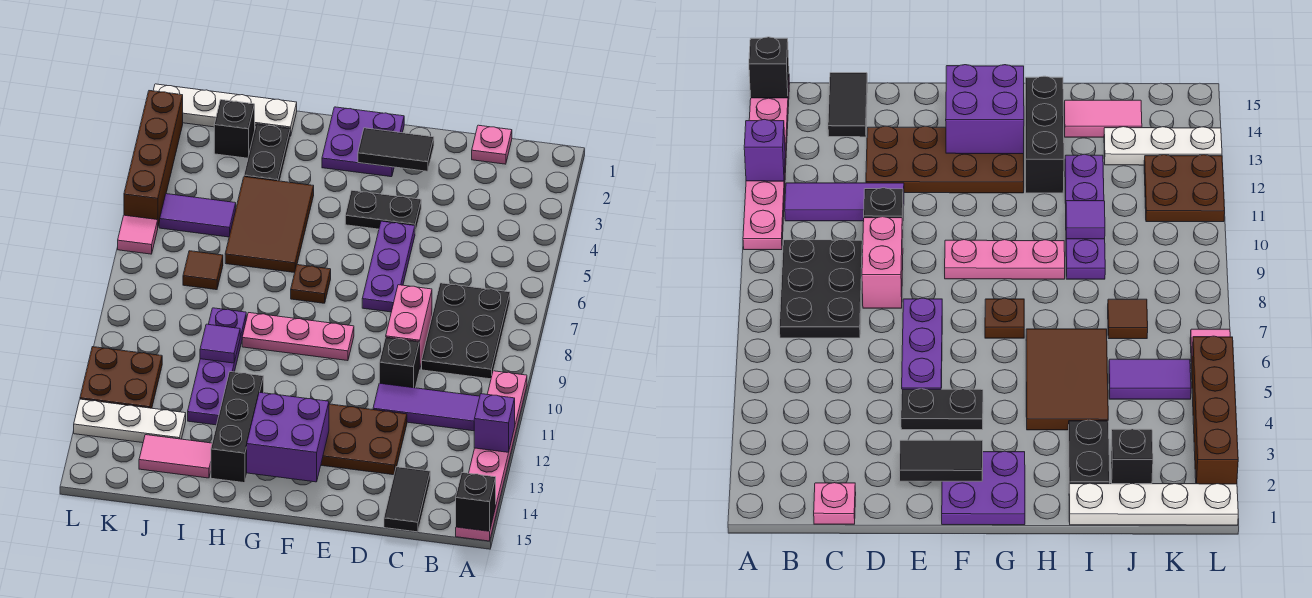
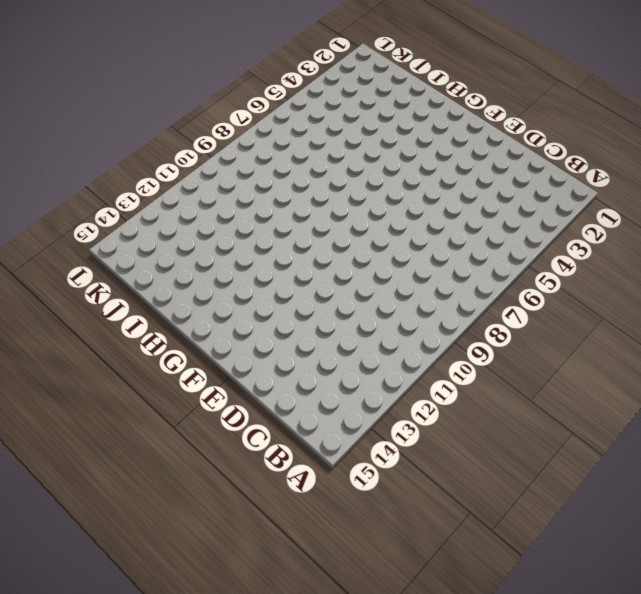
none -> pink 1x6 plate [456,371,527,541]
none -> black 2x3 plate [422,283,510,379]
none -> purple 1x3 tile [373,383,480,431]
none -> pink 1x1 plate [472,125,512,164]

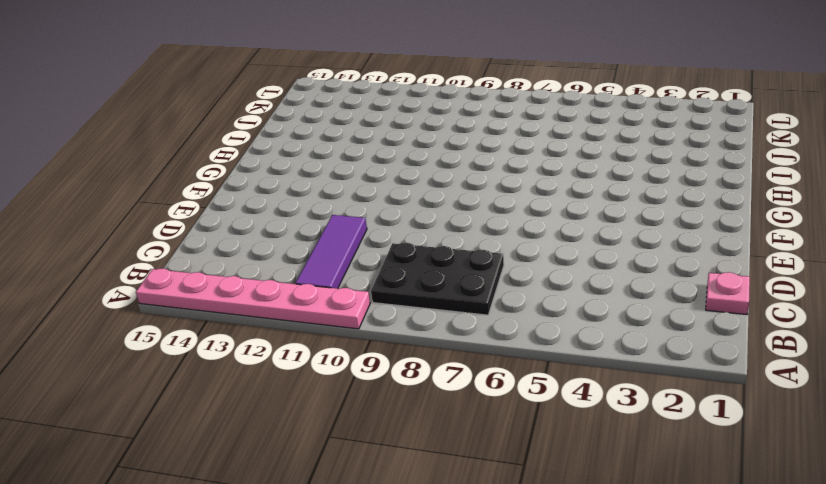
none -> black 1x2 tile [384,467,430,532]
none -> pink 1x2 brick [386,285,432,367]
none -> black 1x1 brick [379,337,420,388]
none -> brown 2x4 plate [321,404,407,475]

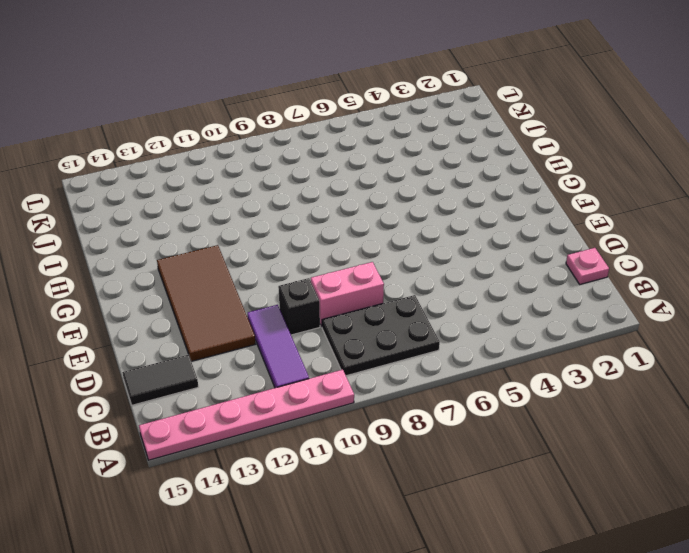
brown 2x4 tile [157,245,255,361] -> brown 2x4 plate [321,404,407,475]
none -> black 1x2 plate [345,190,421,233]
none -> purple 1x3 plate [362,221,415,312]
none -> purple 2x2 plate [322,107,404,177]
none -> pink 1x3 plate [242,313,354,361]

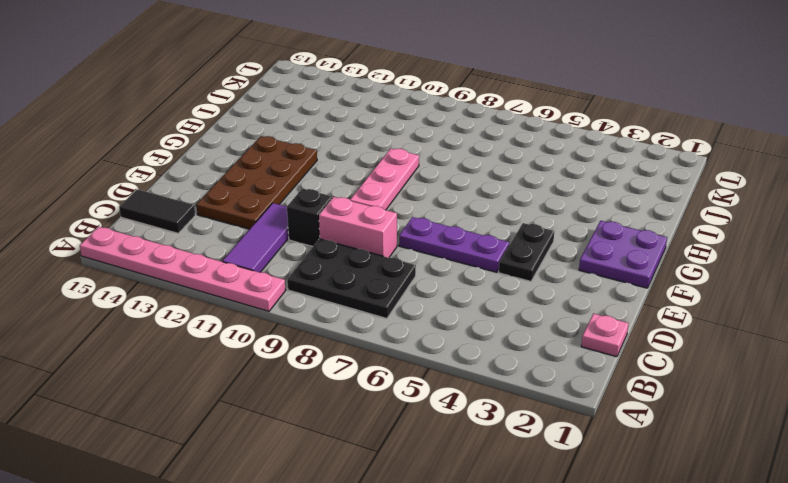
none -> brown 1x1 plate [291,265,331,303]
none -> brown 2x3 tile [225,177,314,273]
none -> black 1x3 brick [211,372,264,483]
none -> white 1x4 plate [153,84,297,136]

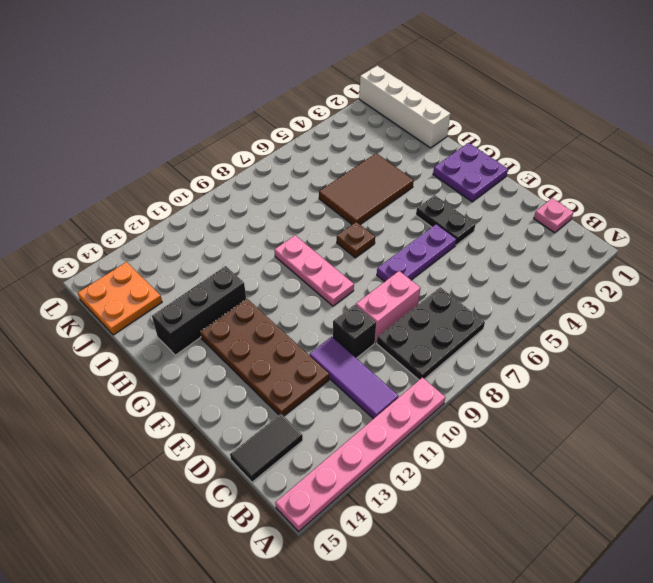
white 1x4 brick [359,66,450,148] -> white 1x4 plate [153,84,297,136]
orange 2x2 plate [78,262,162,335] -> pink 1x2 tile [139,435,212,478]
none -> black 1x2 plate [244,124,290,181]
none -> purple 1x4 plate [188,308,246,425]
none -> black 1x1 brick [214,100,255,158]
none -> purple 1x2 tile [160,194,236,237]

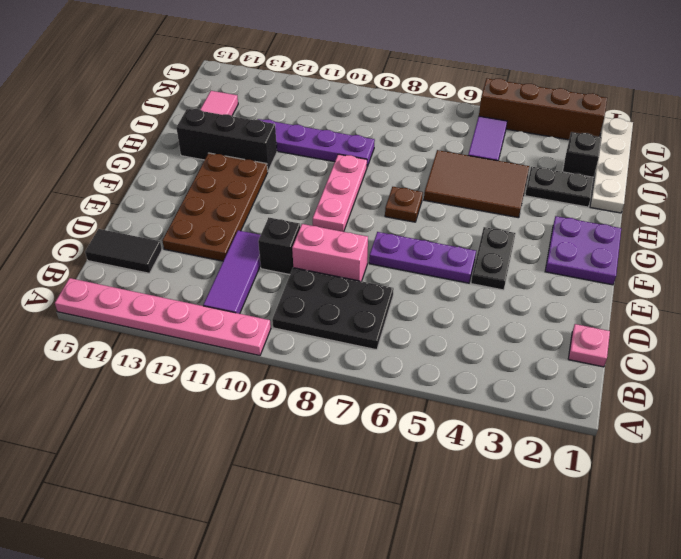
none -> brown 1x1 tile [183,251,223,290]
none -> white 1x3 plate [74,399,186,443]
none -> brown 2x2 plate [80,347,162,408]
none -> pink 1x1 tile [118,215,158,254]

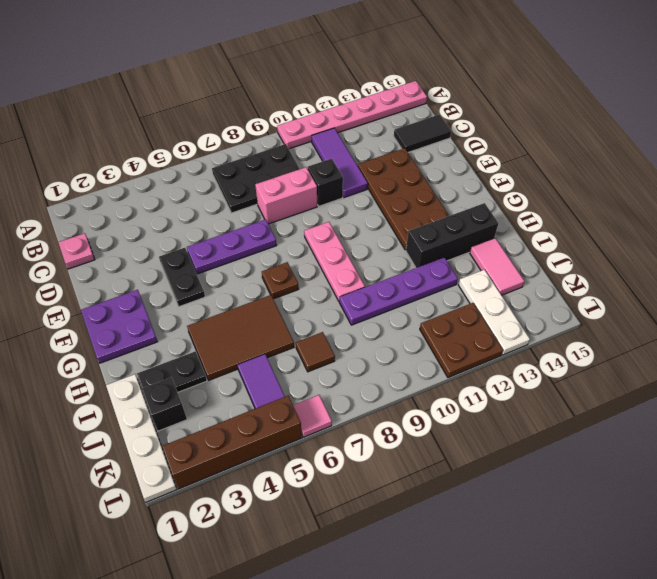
none -> purple 1x1 brick [474,394,515,452]
none -> black 1x1 brick [456,473,496,531]
none -> black 1x2 tile [358,128,434,171]
none -> purple 2x2 brick [247,392,329,482]

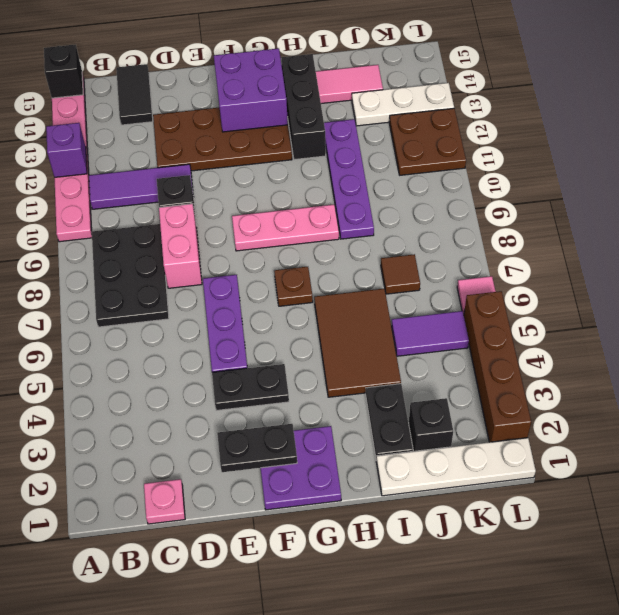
black 1x2 plate [217,424,297,472] -> black 1x2 tile [358,128,434,171]
none -> purple 1x1 tile [200,324,240,363]

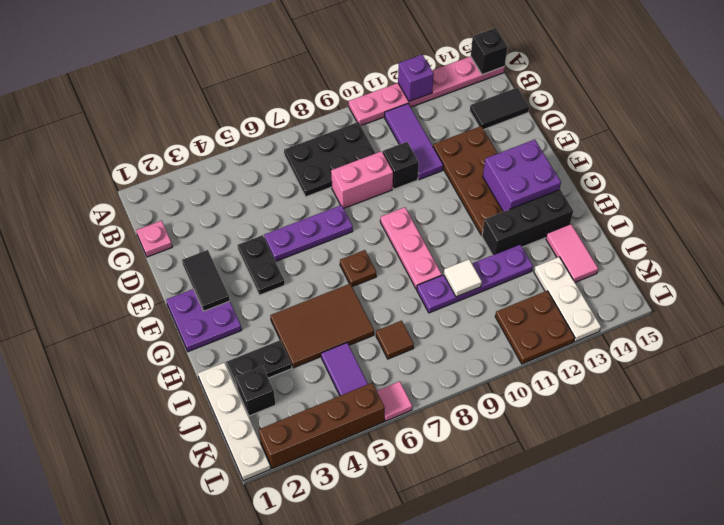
white 1x1 tile [444,259,482,297] -> purple 1x1 tile [200,324,240,363]

